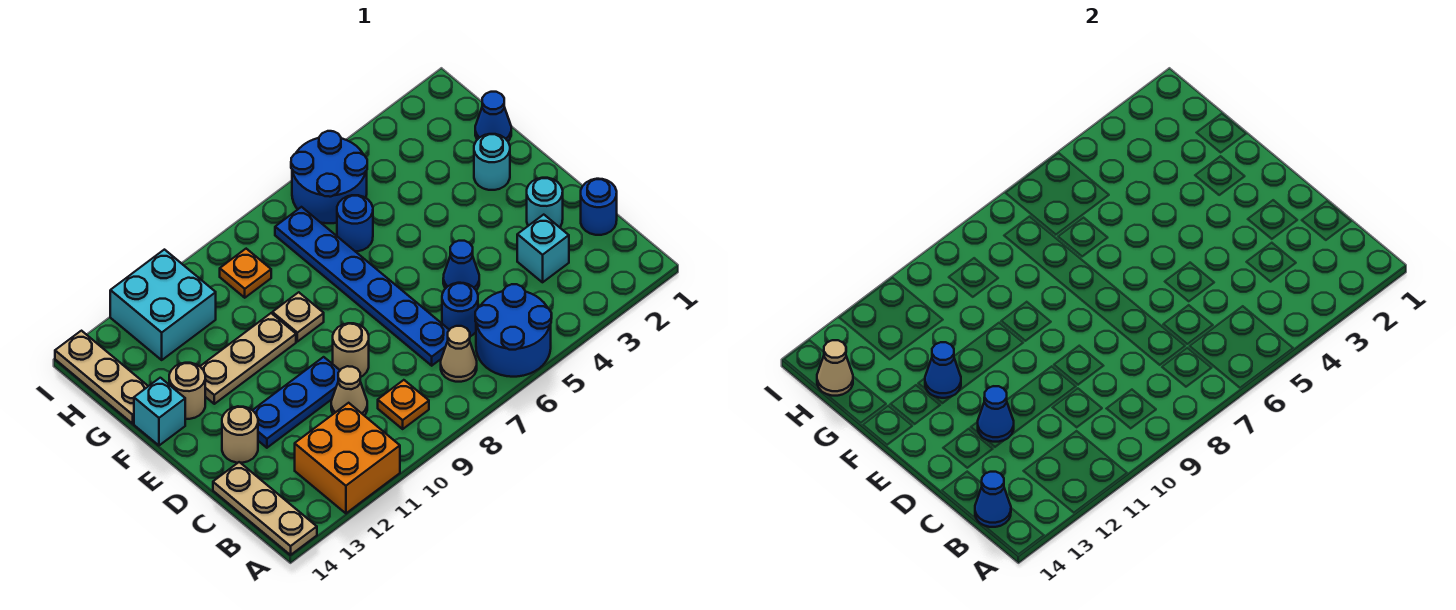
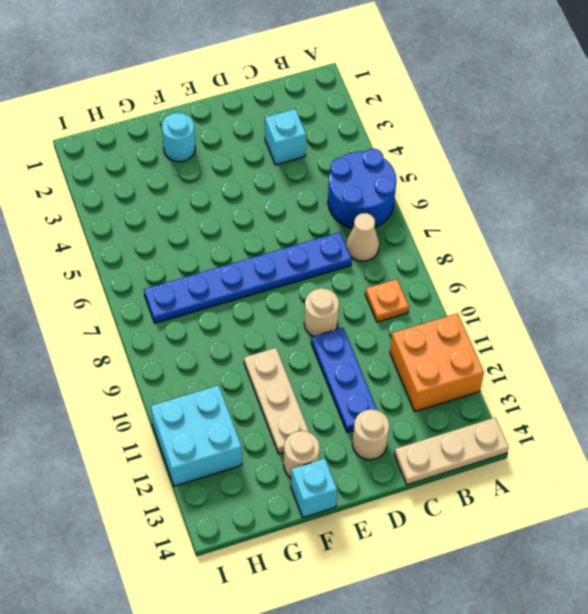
none -> blue 1x1 round brick [581,179,617,235]
none -> blue 1x1 round brick [442,283,478,336]
none -> tan 1x1 cone [331,366,367,416]
none -> cyan 1x1 round brick [527,178,563,227]

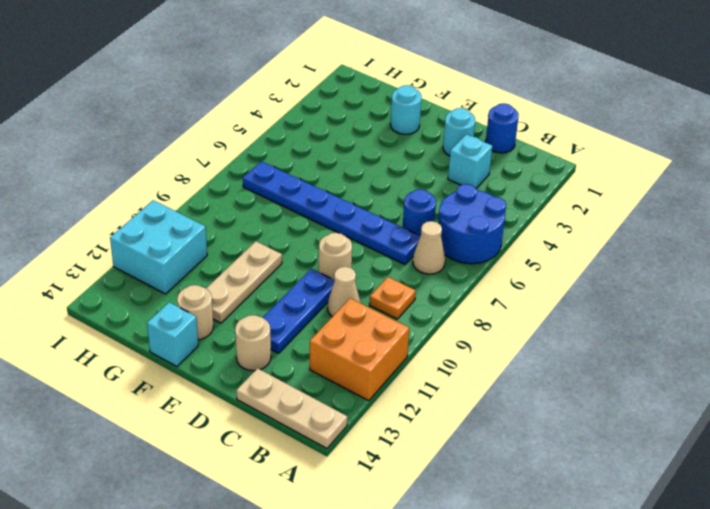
none -> blue 1x1 cone [443,241,479,290]
none -> tan 1x1 plate [272,292,324,342]
none -> blue 1x1 cone [475,92,511,141]
none -> blue 1x1 round brick [337,195,373,251]

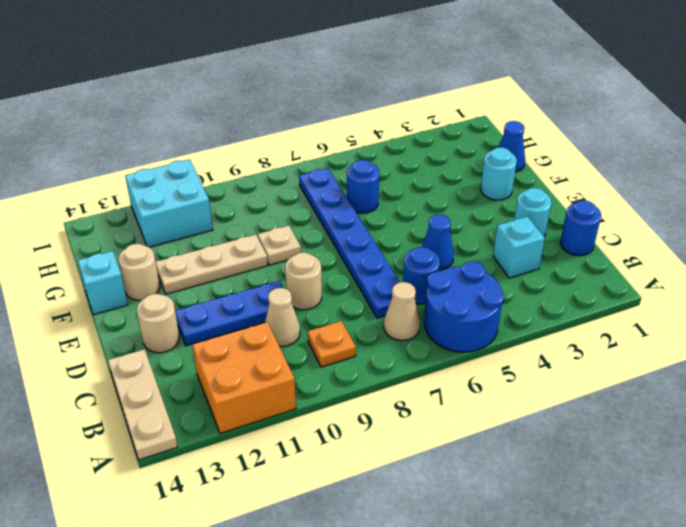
none -> tan 1x3 plate [55,331,148,424]
none -> blue 2x2 round brick [291,131,367,223]
none -> orange 1x1 plate [220,249,271,298]
none -> blue 1x1 cone [975,472,1011,527]

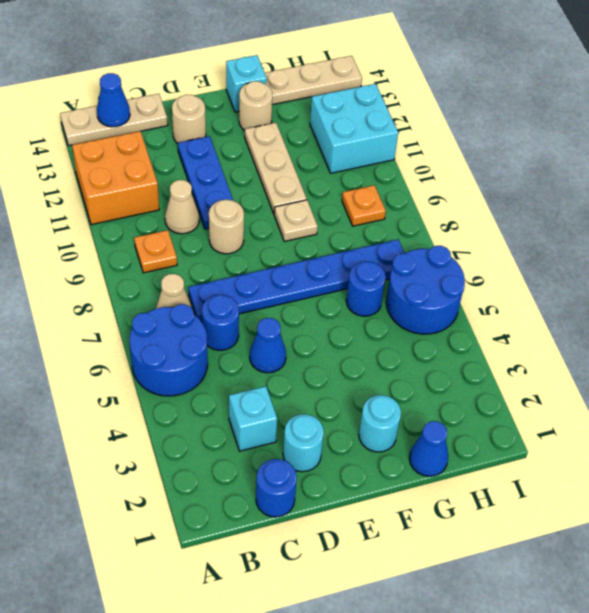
none -> blue 1x1 cone [978,386,1014,442]
none -> blue 1x1 cone [925,342,961,398]
none -> tan 1x1 cone [817,340,853,396]

